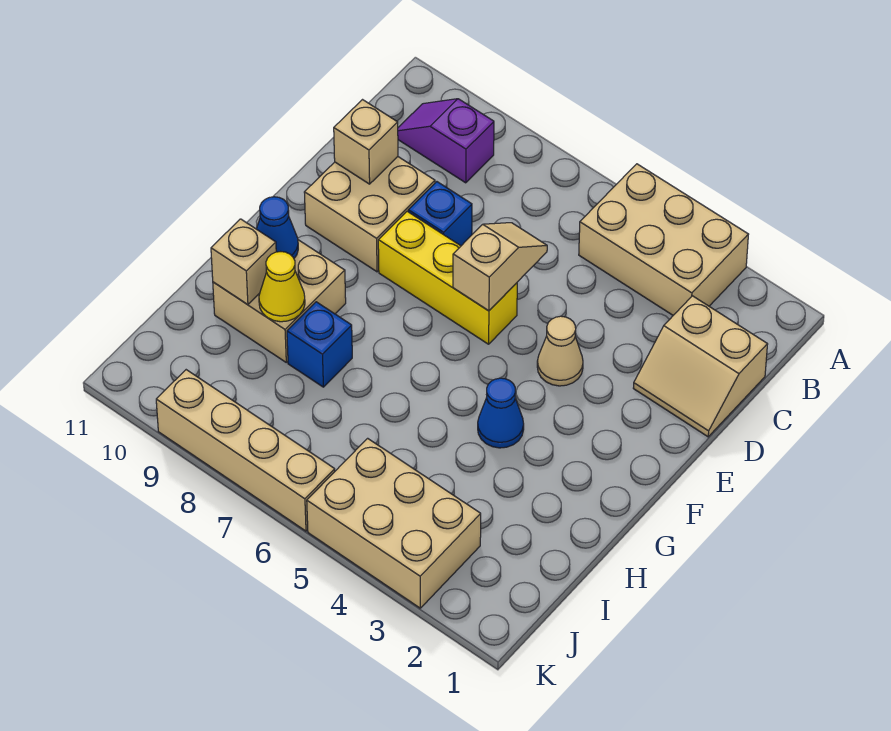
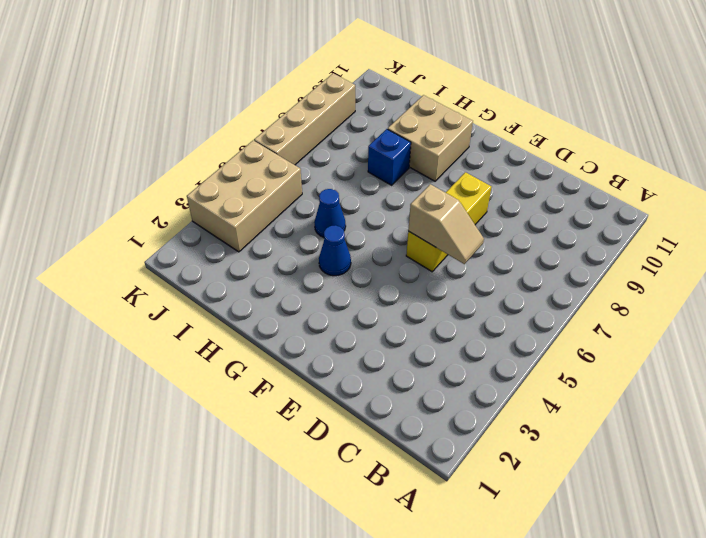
blue 1x1 cone [314,189,346,237] -> blue 1x1 cone moved to [257,197,298,258]
none -> tan 2x3 brick [579,164,749,315]
none -> purple 1x2 slope [398,99,494,183]
none -> tan 2x2 slope [633,296,768,437]

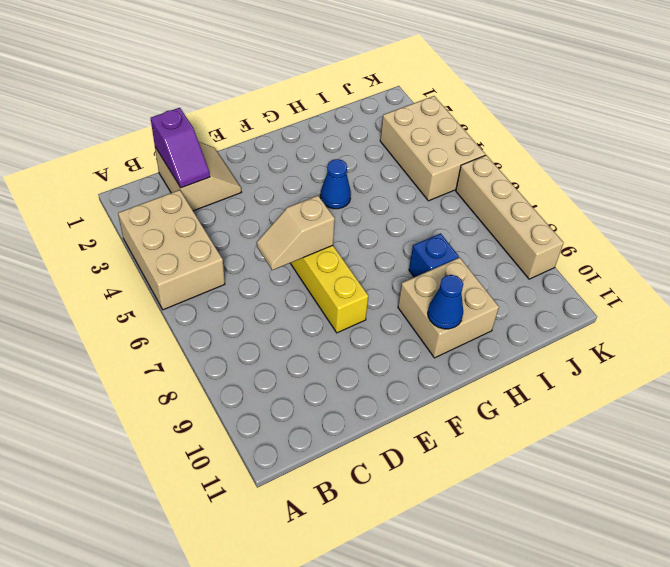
purple 1x2 slope [151,108,210,188] -> purple 1x2 slope moved to [398,99,494,183]
none -> blue 1x1 brick [408,182,472,246]
none -> tan 2x2 brick [304,157,435,272]
none -> tan 1x1 cone [537,316,583,386]

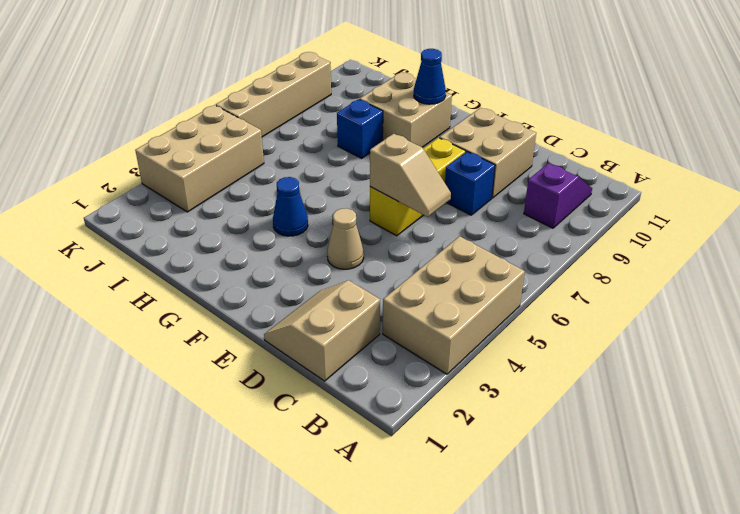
none -> tan 1x1 brick [334,100,398,184]
none -> yellow 1x1 cone [259,252,305,322]
none -> tan 1x1 brick [211,219,276,305]

